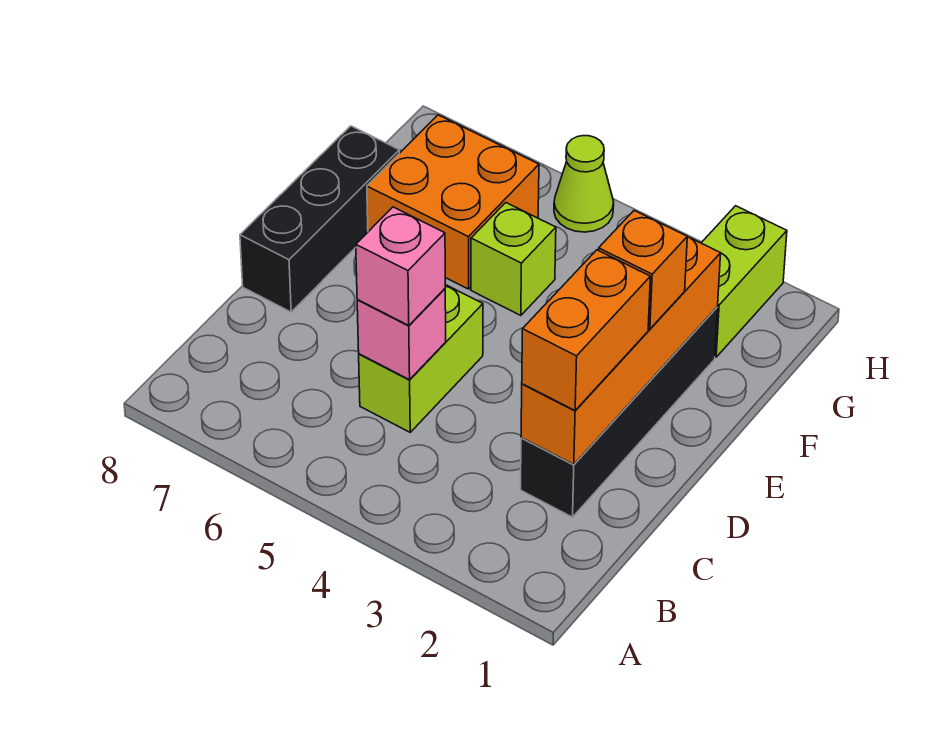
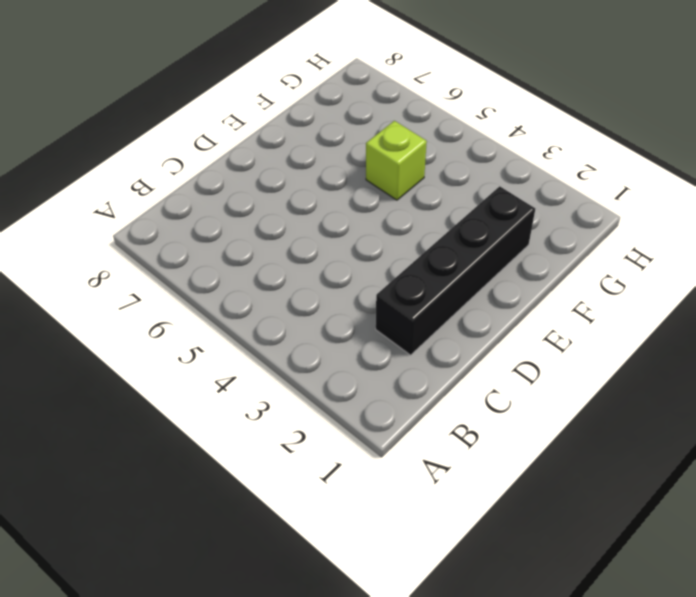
none -> lime 1x2 brick [359,285,483,432]
none -> black 1x3 brick [240,126,399,312]
none -> orange 2x2 brick [367,115,539,289]

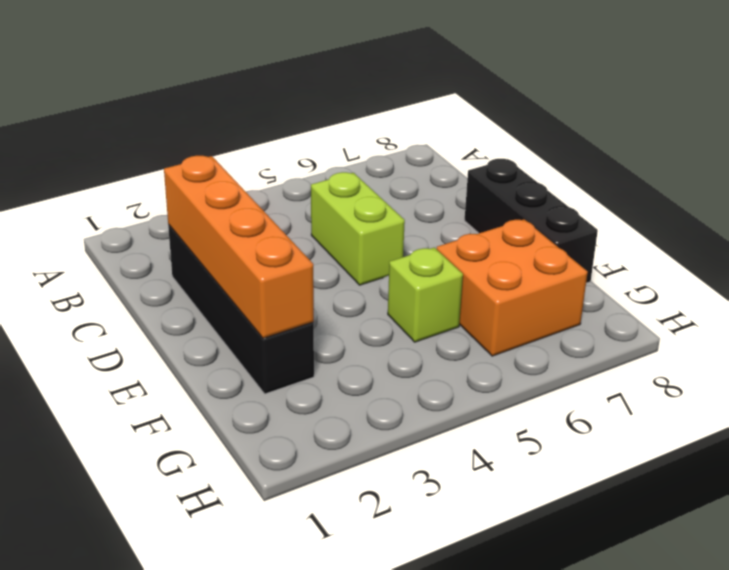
none -> lime 1x2 brick [702,206,787,357]
none -> lime 1x1 cone [554,136,614,232]
none -> pink 1x1 brick [357,289,446,380]

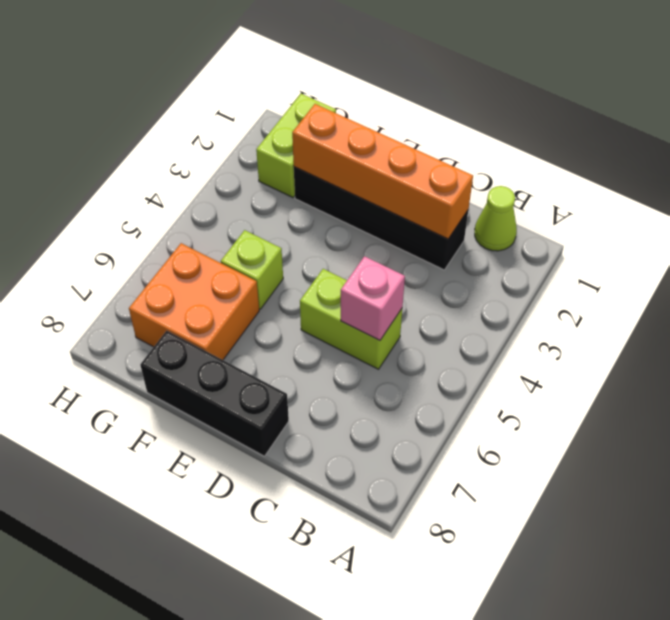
lime 1x1 cone [475,186,517,251] -> lime 1x1 cone moved to [554,136,614,232]
lime 1x2 brick [256,94,336,197] -> lime 1x2 brick turned to [702,206,787,357]
none -> orange 1x2 brick [522,250,650,410]
none -> pink 1x1 brick [356,207,445,326]
none -> orange 1x1 brick [599,211,687,329]

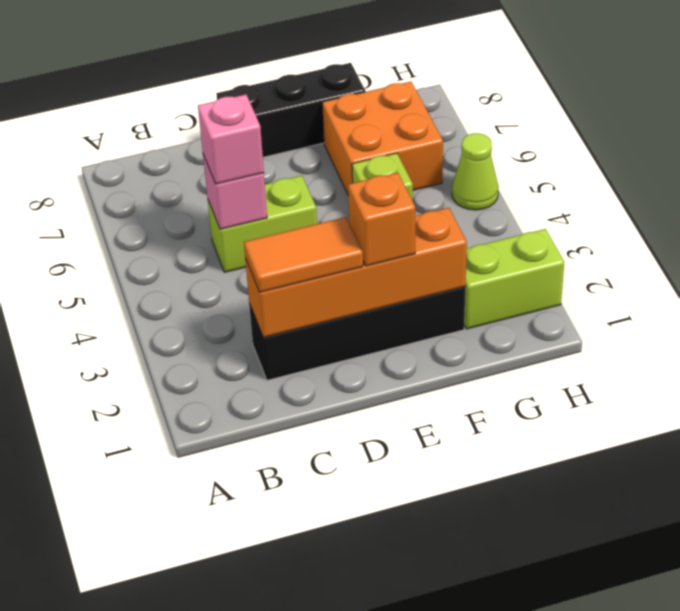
orange 1x2 tile [244,217,363,292] -> orange 1x2 brick [522,250,650,410]

